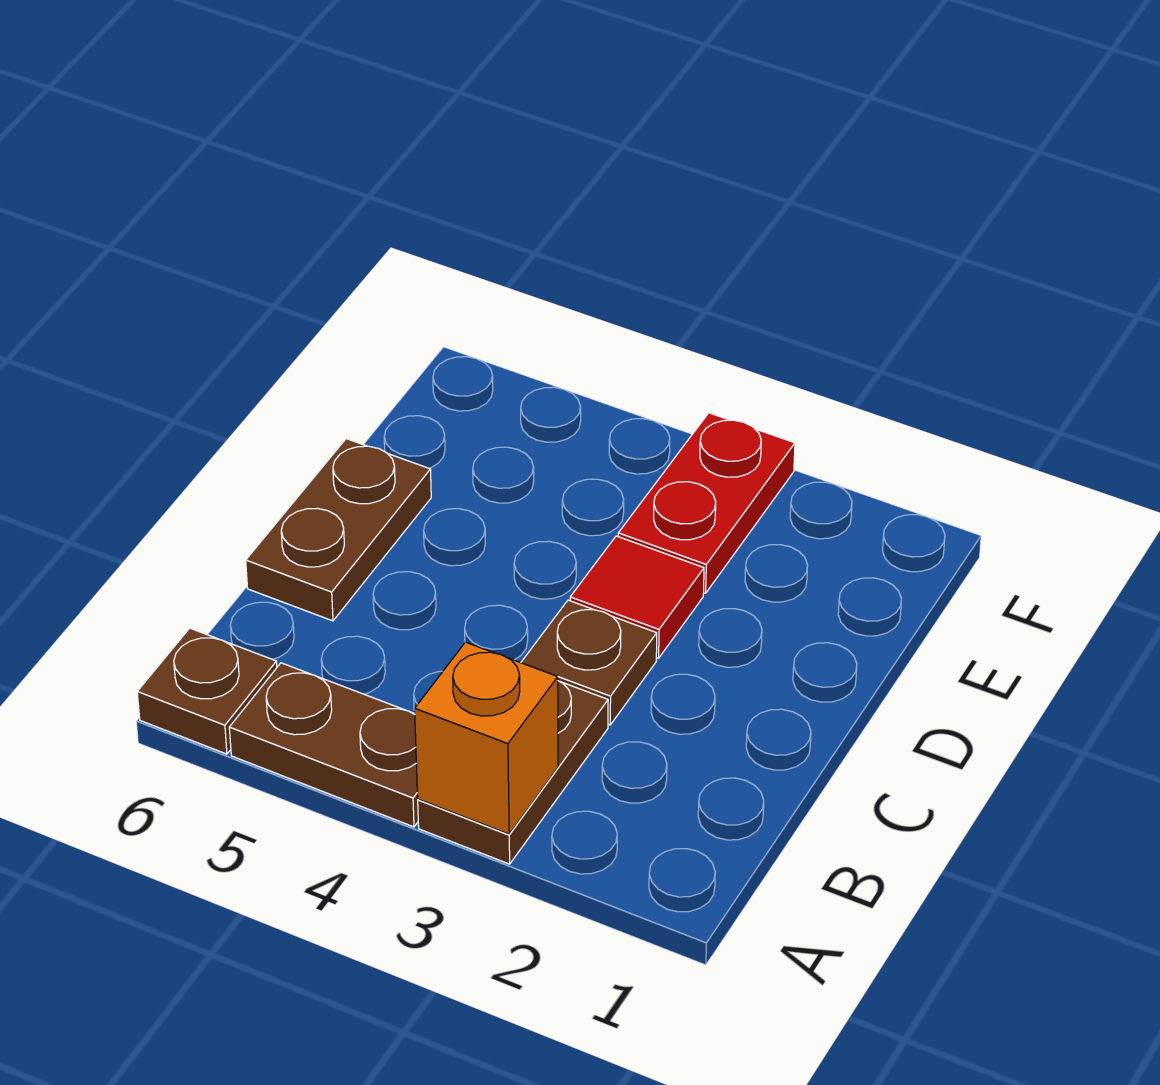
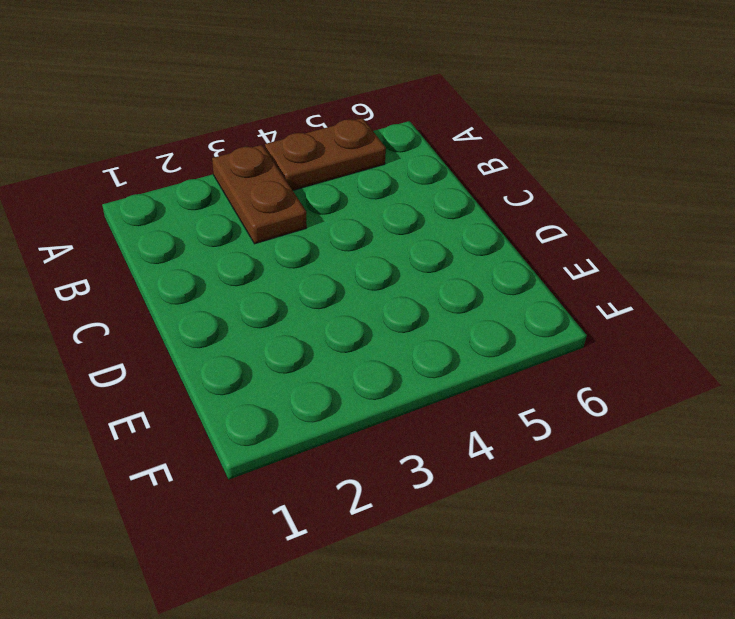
none -> brown 1x1 plate [137,628,277,754]
none -> brown 1x1 plate [521,600,657,725]

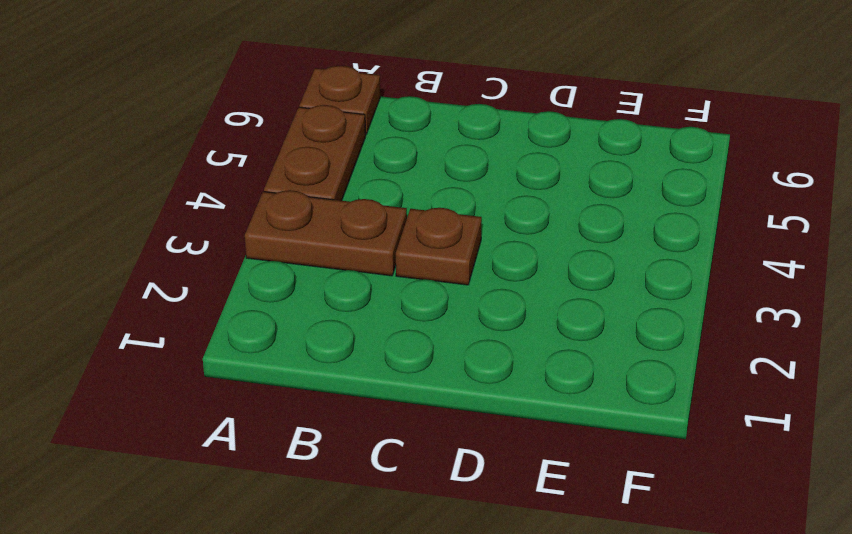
none -> brown 1x2 plate [246,439,431,621]
none -> red 1x1 tile [570,536,704,658]

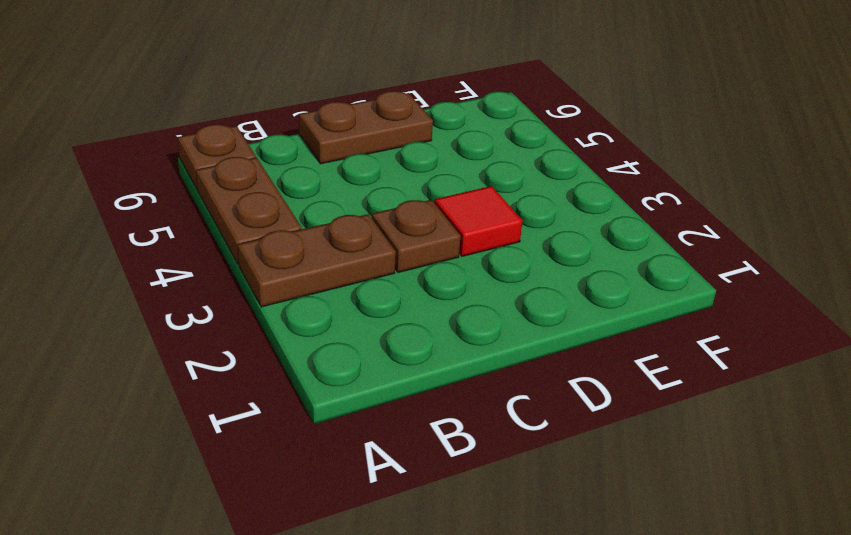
none -> red 1x2 plate [618,413,795,593]
none -> orange 1x1 brick [415,642,558,834]

